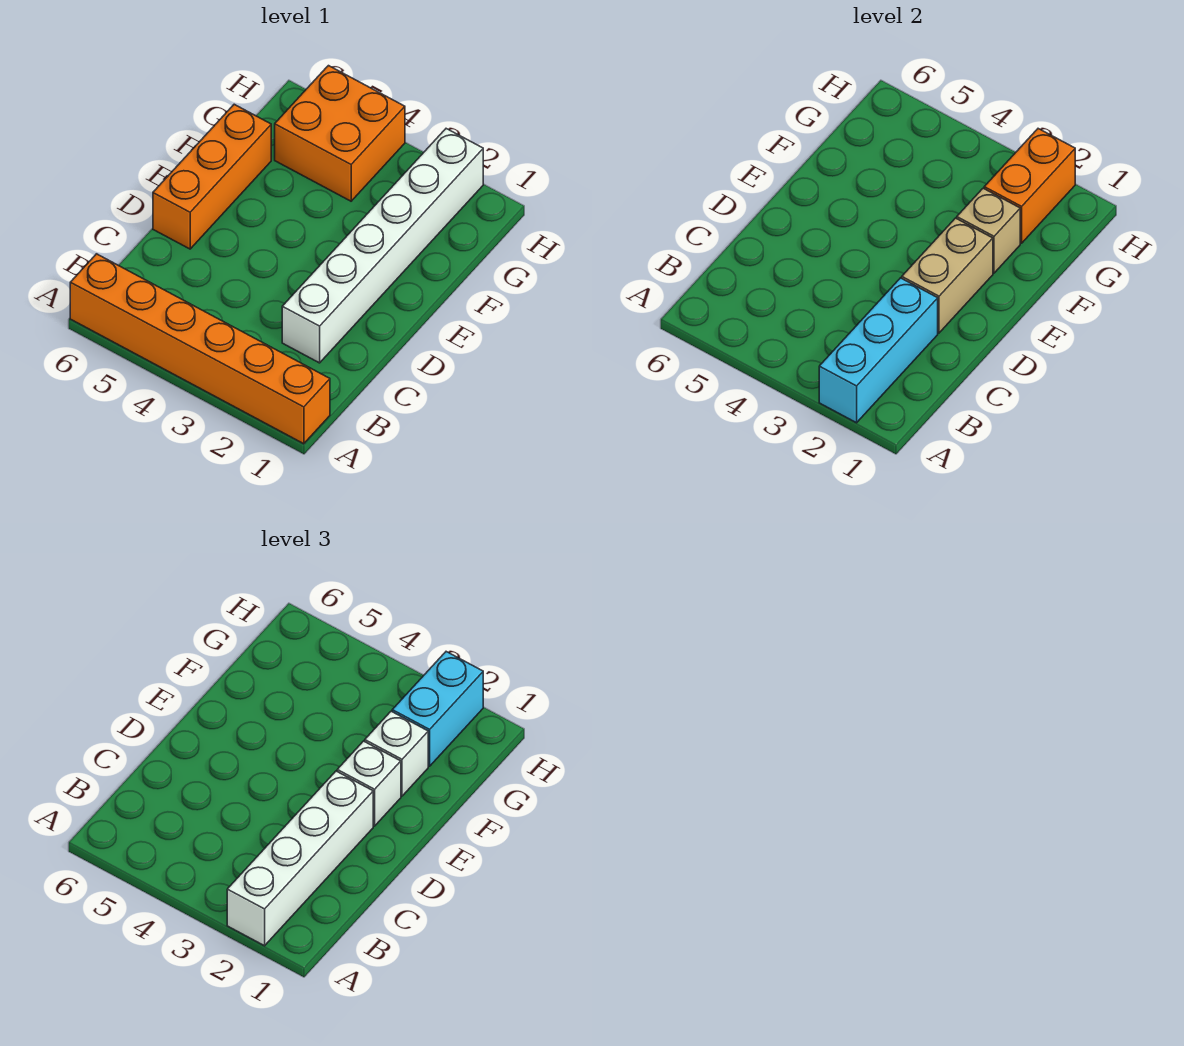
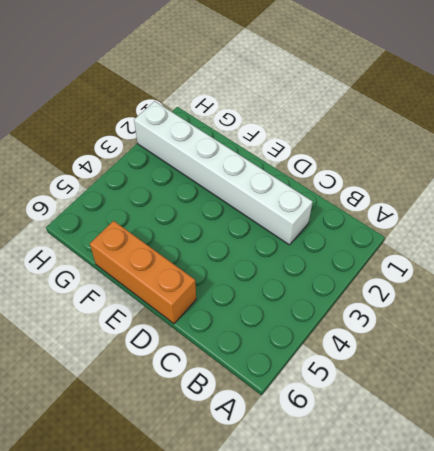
none -> orange 1x6 brick [70,254,330,444]
none -> orange 2x2 brick [275,66,405,201]
none -> cyan 1x3 brick [819,278,938,423]

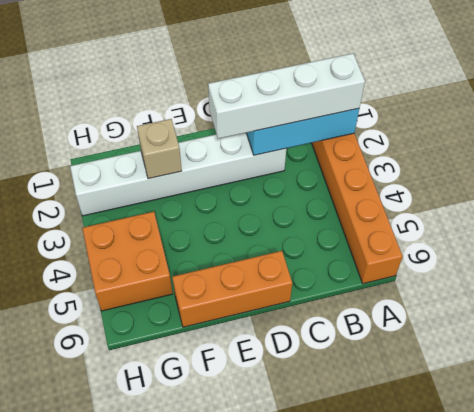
none -> tan 1x2 brick [902,218,993,333]
none -> orange 1x2 brick [984,129,1075,243]
none -> white 1x1 brick [337,741,401,826]

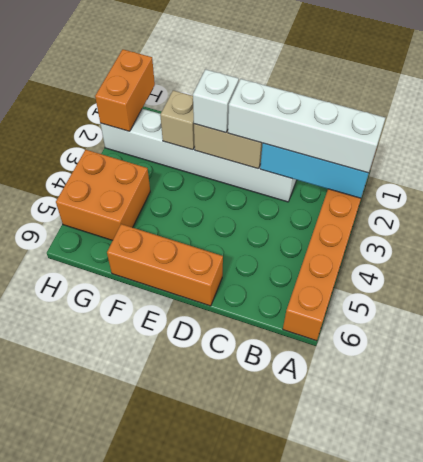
orange 1x2 brick [95,49,155,131] -> orange 1x2 brick turned to [984,129,1075,243]
none -> white 1x1 brick [365,711,428,796]
none -> cyan 1x2 brick [392,652,483,766]

